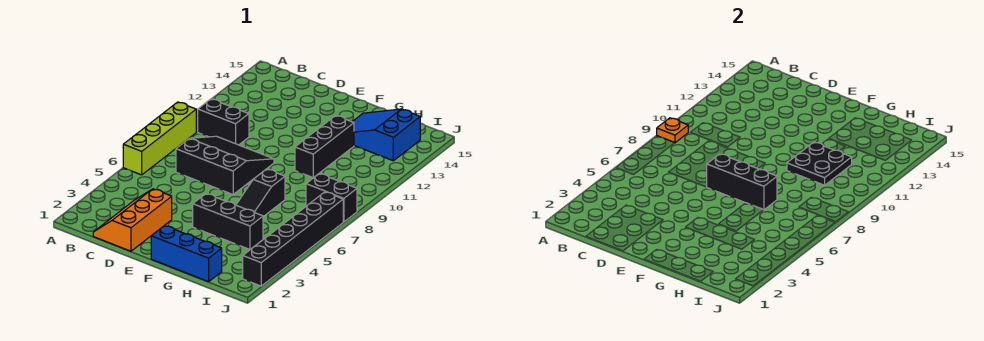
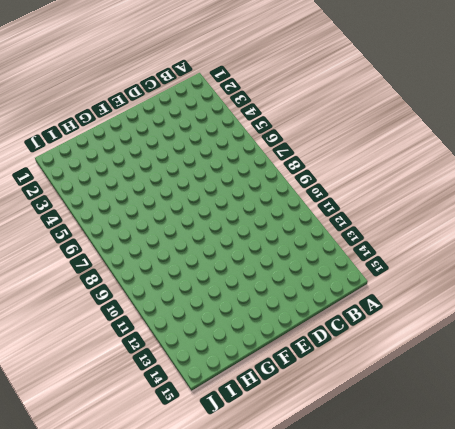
none -> lime 1x4 brick [123,102,196,175]
none -> black 1x2 brick [198,99,249,145]
none -> orange 2x3 slope [93,189,172,251]

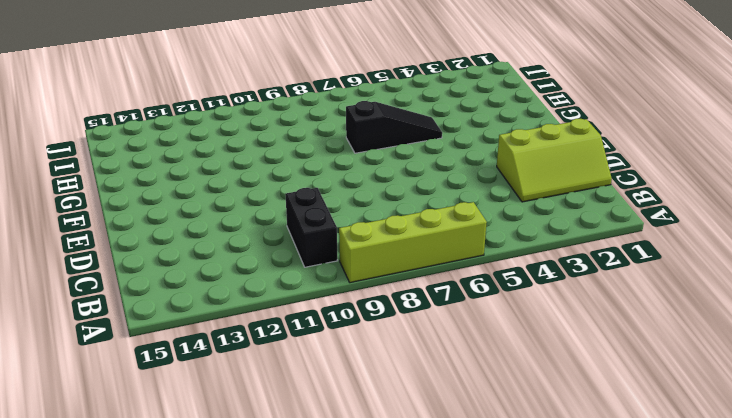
lime 2x3 slope [497,119,612,202] -> orange 2x3 slope [93,189,172,251]
none -> black 3x3 slope [176,136,274,195]
none -> blue 1x3 brick [151,226,222,282]
none -> black 1x3 brick [193,194,263,250]

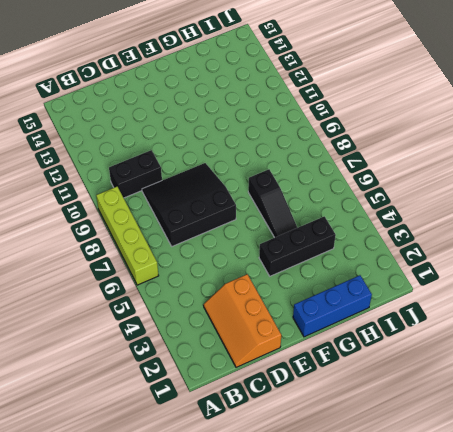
none -> black 1x3 brick [295,116,354,178]
none -> blue 2x3 slope [352,109,420,161]
none -> black 1x2 brick [306,174,357,222]

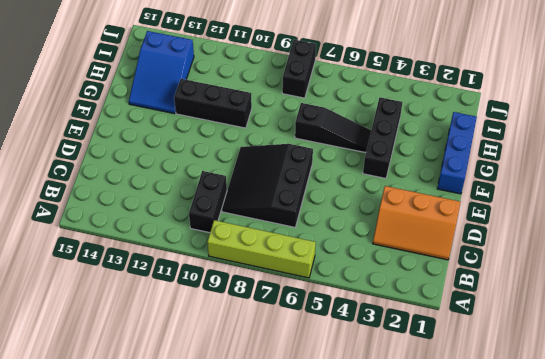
none -> black 1x6 brick [243,192,343,286]
none -> orange 1x1 plate [657,118,688,143]
none -> black 1x3 brick [707,154,777,210]

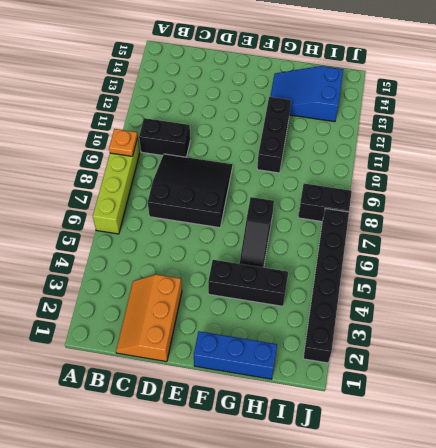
none -> black 1x3 brick [707,154,777,210]
none -> black 2x2 plate [787,142,852,185]

